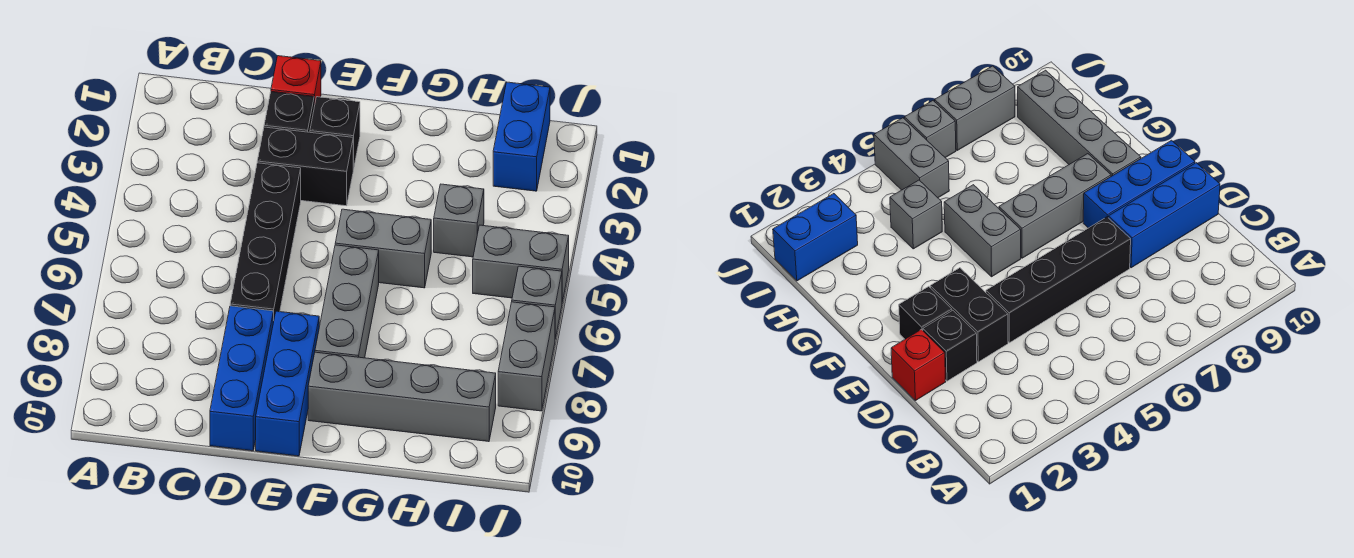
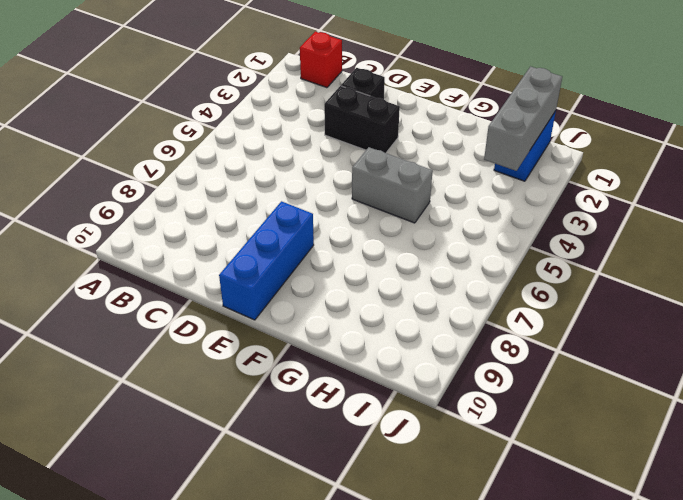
red 1x1 brick [300,32,342,88] -> red 1x1 brick moved to [271,56,321,106]
grey 1x3 brick [484,67,562,171] -> grey 1x3 brick moved to [315,245,379,358]
none -> black 1x4 brick [230,163,301,322]
none -> blue 1x3 brick [210,306,273,451]
none -> black 1x1 brick [310,97,360,170]

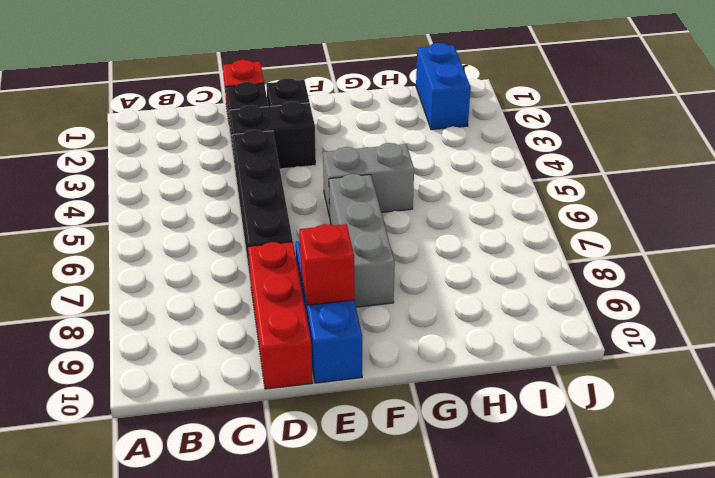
red 1x3 brick [248,242,313,389] -> blue 1x3 brick [210,306,273,451]
red 1x1 brick [299,224,354,305] -> none
none -> grey 1x4 brick [308,352,496,442]
none -> grey 1x1 brick [434,184,484,257]
none -> grey 1x2 brick [473,225,569,302]

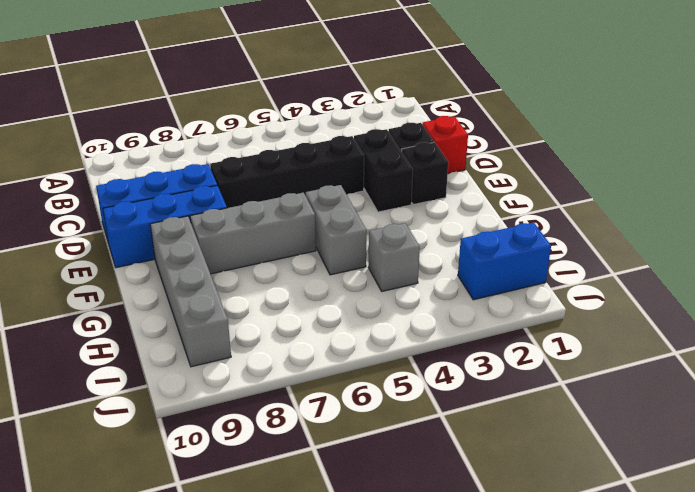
none -> grey 1x2 brick [473,225,569,302]
none -> grey 1x1 brick [512,266,562,339]
none -> grey 1x2 brick [498,302,555,411]

